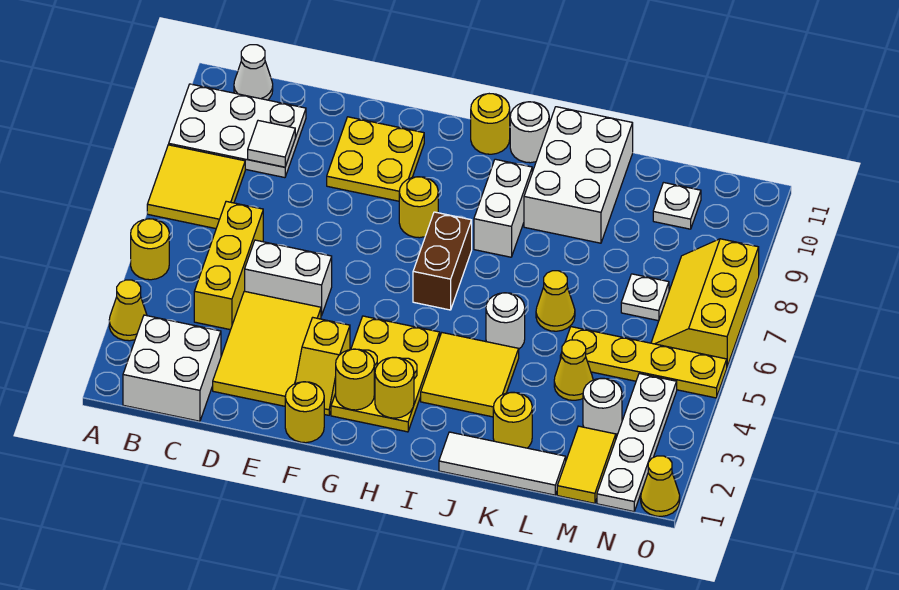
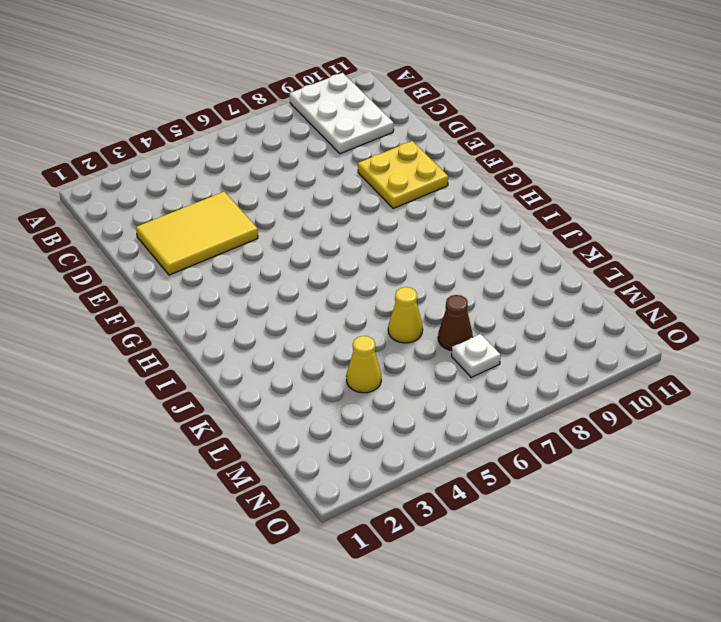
brown 1x1 cone [438,295,473,350] -> none
none -> yellow 1x1 cone [109,280,147,341]
none -> yellow 1x1 round brick [131,219,169,280]
none -> yellow 2x2 tile [147,145,245,229]
none -> white 2x2 brick [123,315,221,421]

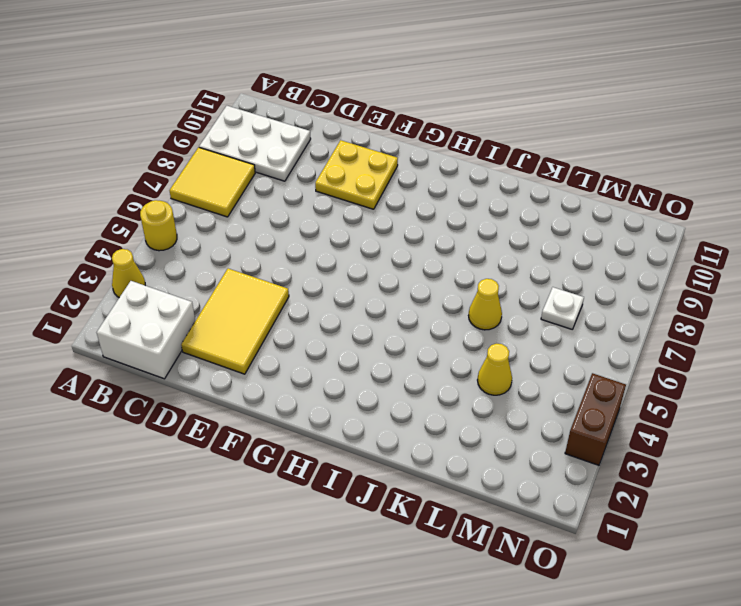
brown 1x2 brick [565,373,626,465] -> brown 1x2 brick moved to [413,212,472,310]
none -> white 1x1 cone [234,45,273,100]
none -> yellow 1x3 brick [194,201,263,330]
none -> white 1x2 brick [245,240,332,316]
none -> yellow 1x1 round brick [285,382,324,443]

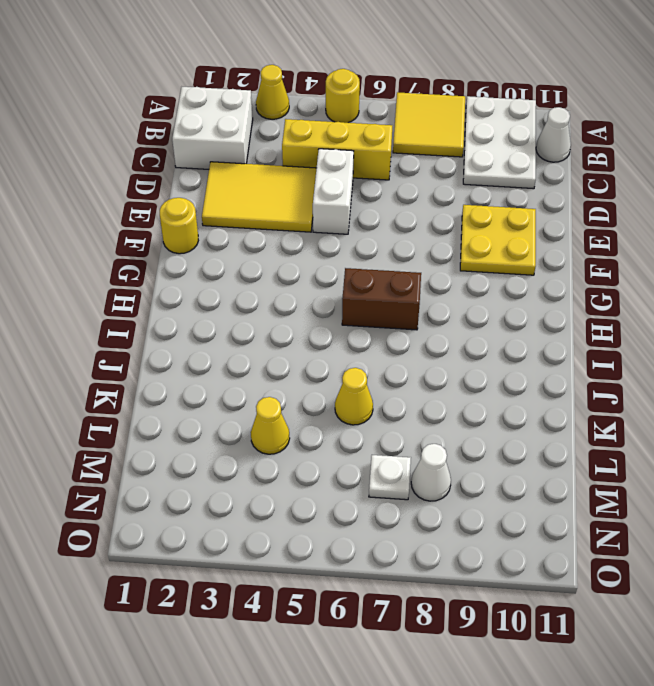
white 1x1 cone [411,444,451,501] -> none
none -> yellow 1x2 slope [295,318,350,415]
none -> yellow 2x3 plate [331,316,440,432]
none -> yellow 1x1 round brick [399,177,438,238]
none -> yellow 1x1 round brick [471,94,510,154]

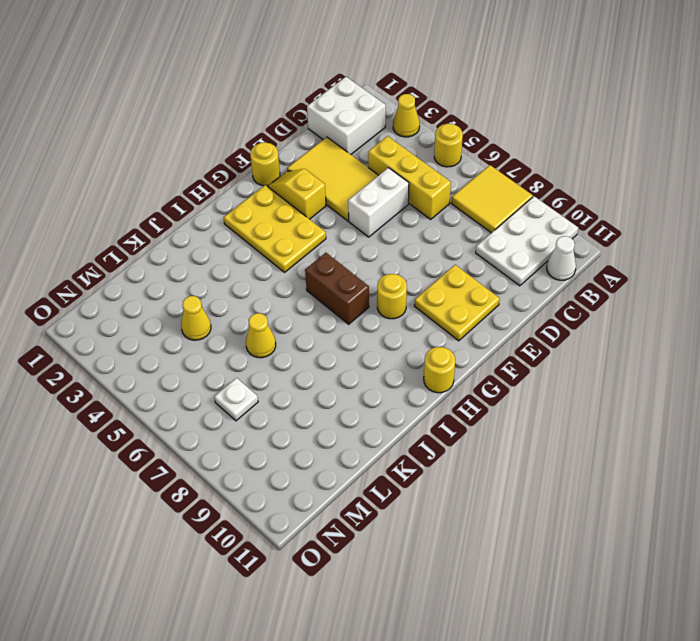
none -> yellow 2x2 tile [421,333,519,417]
none -> white 1x2 brick [474,159,532,257]
none -> white 1x1 round brick [510,102,549,163]
none -> white 1x3 tile [439,432,566,495]

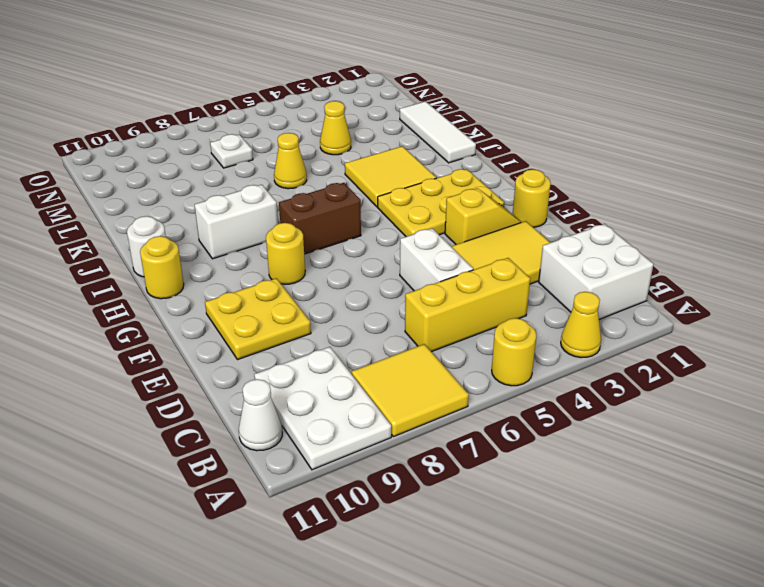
none -> white 1x1 round brick [486,293,525,349]
none -> white 2x3 brick [524,107,633,243]
none -> yellow 1x1 round brick [493,392,532,448]
none -> yellow 1x4 plate [560,327,727,398]

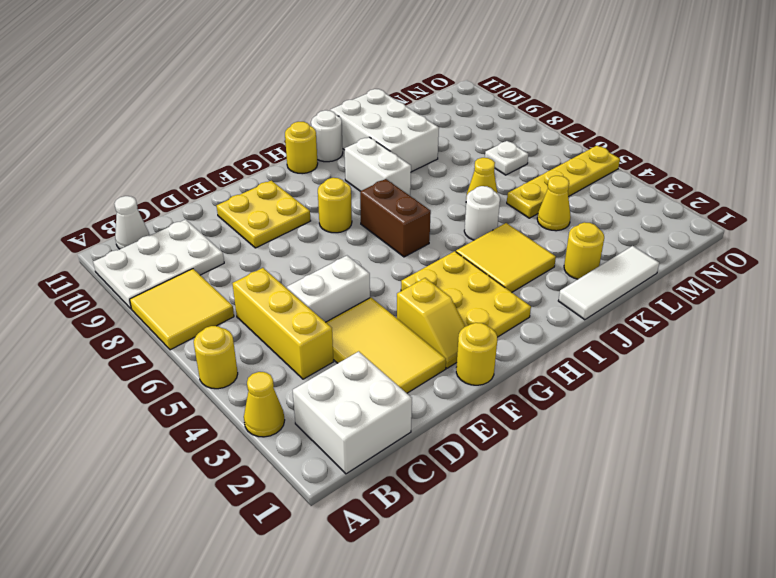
none -> yellow 1x2 tile [557,426,616,503]
none -> white 1x1 round brick [583,378,622,434]
none -> white 1x1 plate [653,183,701,229]
none -> white 1x4 plate [597,374,677,512]

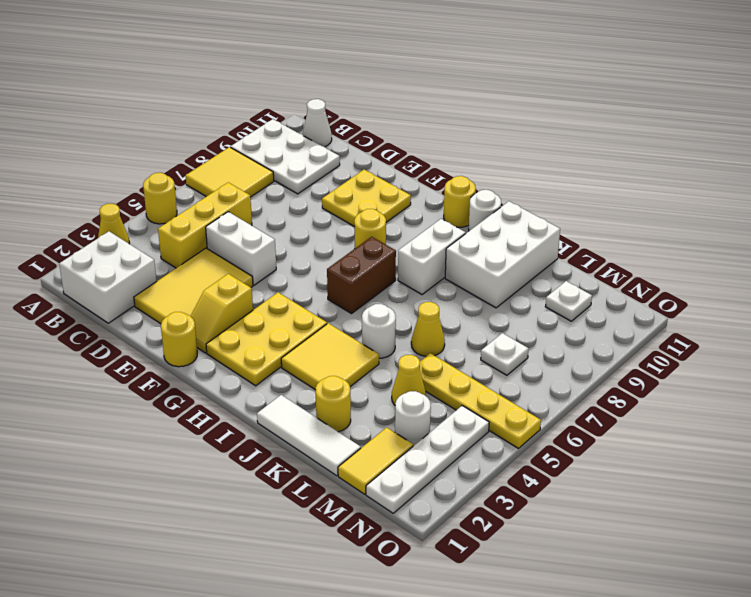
none -> yellow 2x3 slope [651,239,759,366]
none -> yellow 1x1 cone [641,456,680,516]
none -> white 1x1 tile [248,121,295,167]
none -> yellow 1x1 round brick [336,349,374,410]

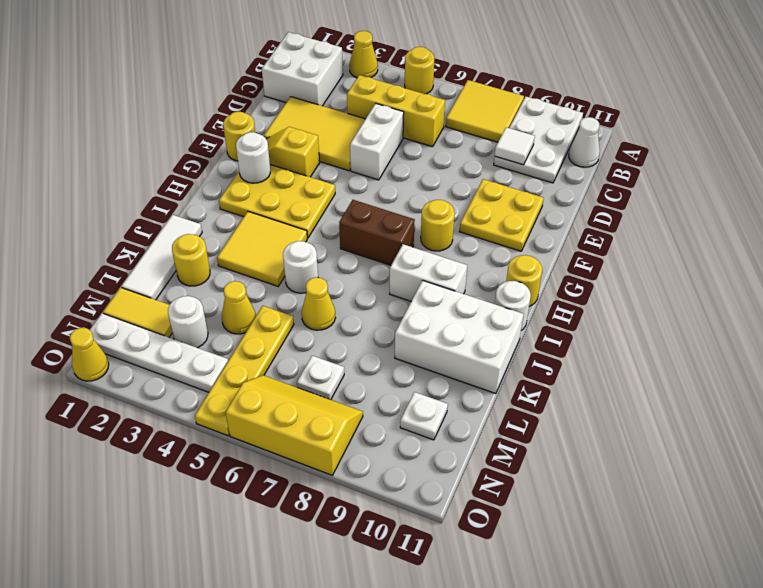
white 1x1 round brick [236,132,270,183] -> yellow 1x1 round brick [336,349,374,410]
none -> yellow 1x1 round brick [375,357,414,418]

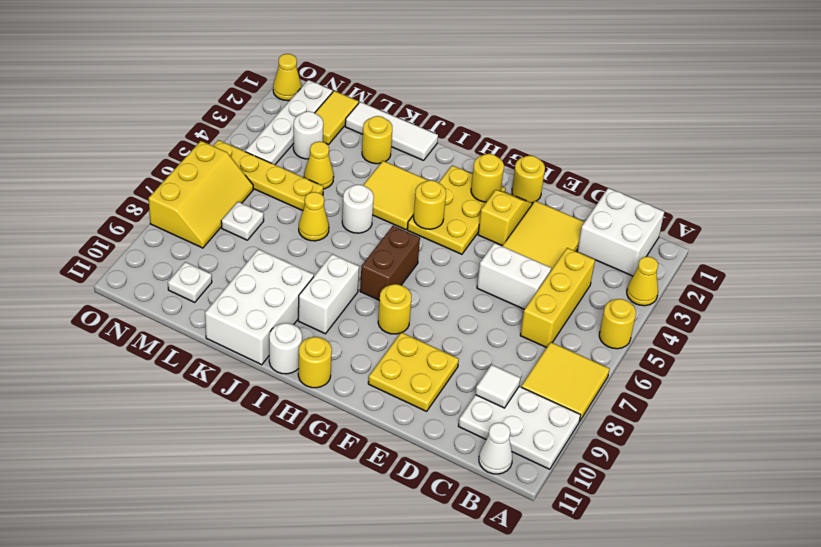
yellow 1x1 round brick [414,180,446,229] -> yellow 1x1 round brick moved to [375,357,414,418]

